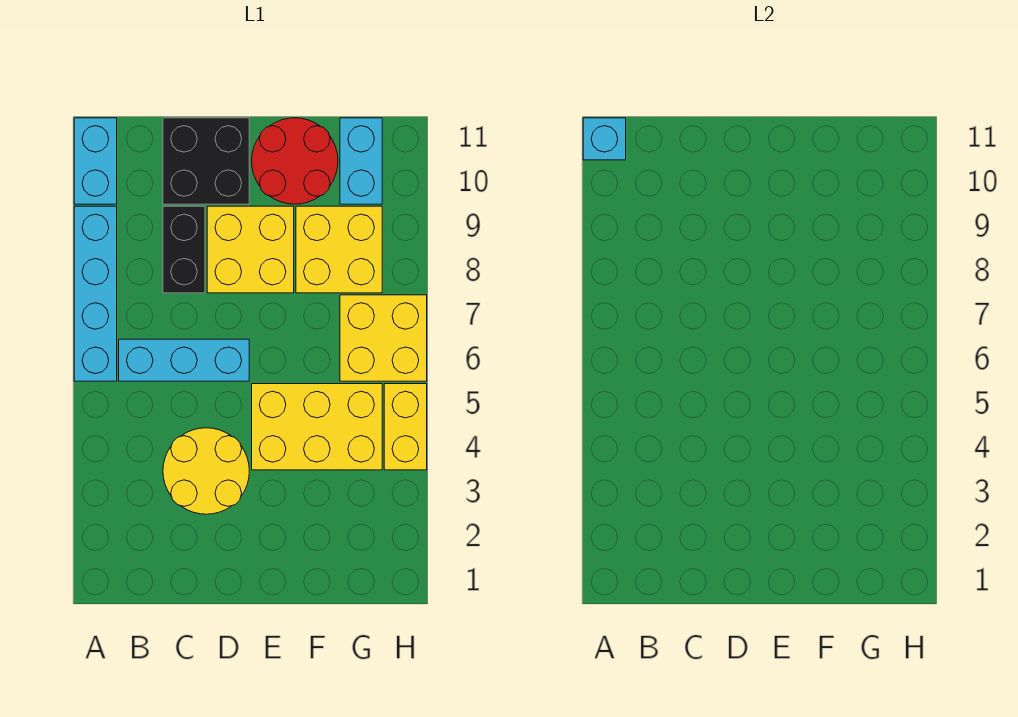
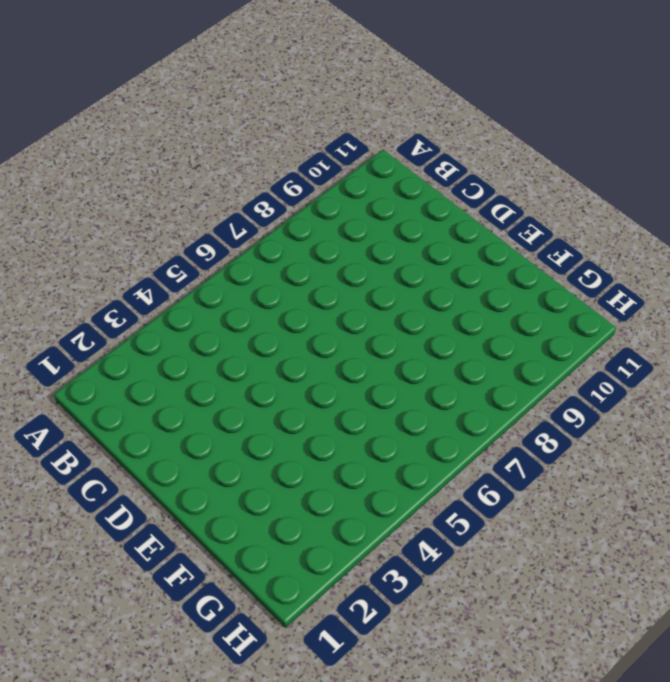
none -> cyan 1x4 brick [74,206,117,381]
none -> cyan 1x2 brick [74,118,117,204]
none -> cyan 1x3 brick [119,339,249,381]

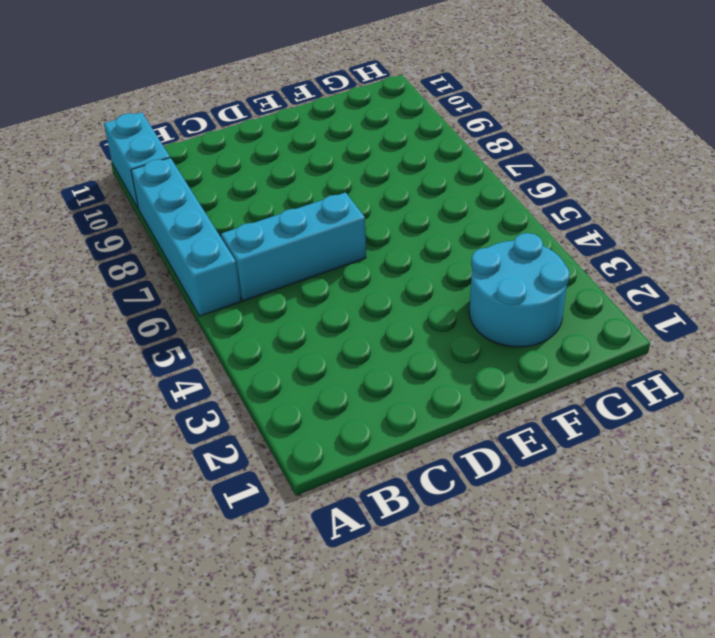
cyan 2x2 round brick [469,233,570,347] -> none
none -> yellow 2x2 round brick [163,428,249,514]
none -> black 1x2 brick [163,206,205,293]
none -> black 2x2 brick [163,118,249,204]

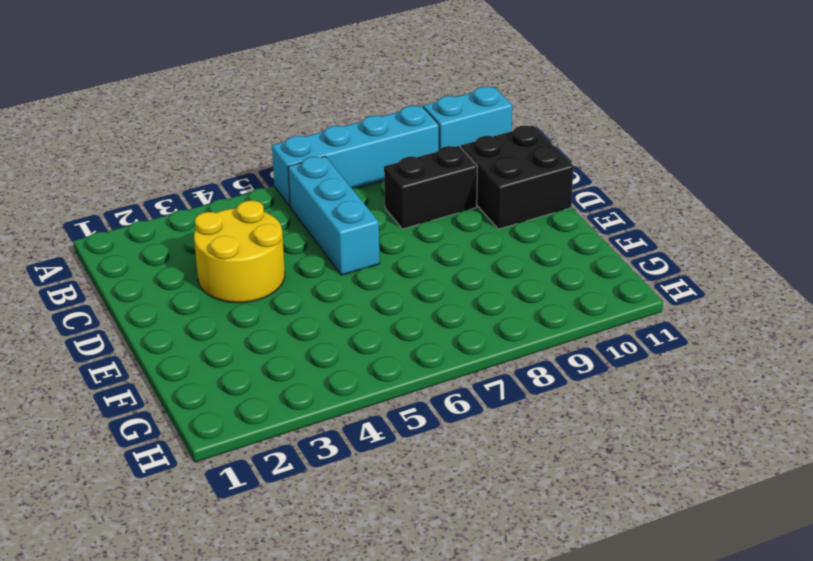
none -> yellow 2x2 brick [207,206,294,293]
none -> yellow 2x3 brick [252,384,382,470]
none -> red 2x2 round brick [252,118,338,204]

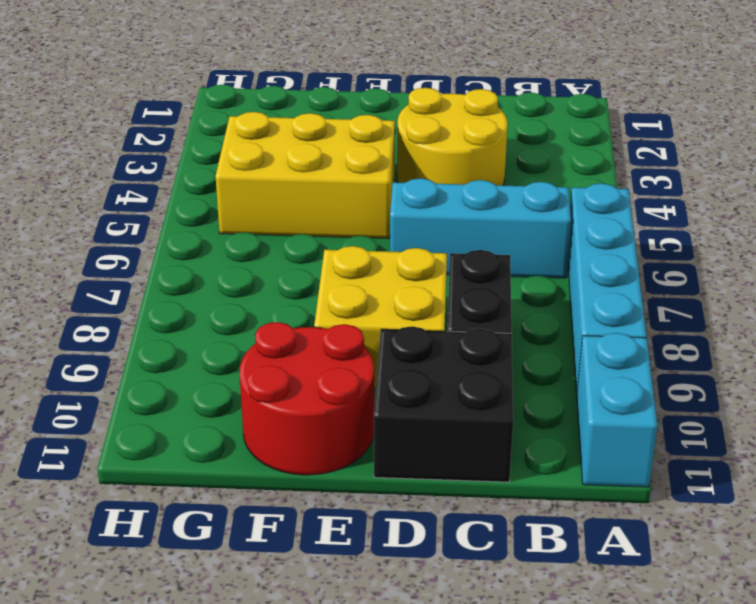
none -> yellow 2x2 brick [296,206,382,293]
none -> yellow 2x2 brick [340,295,427,381]
none -> cyan 1x2 brick [340,118,382,204]

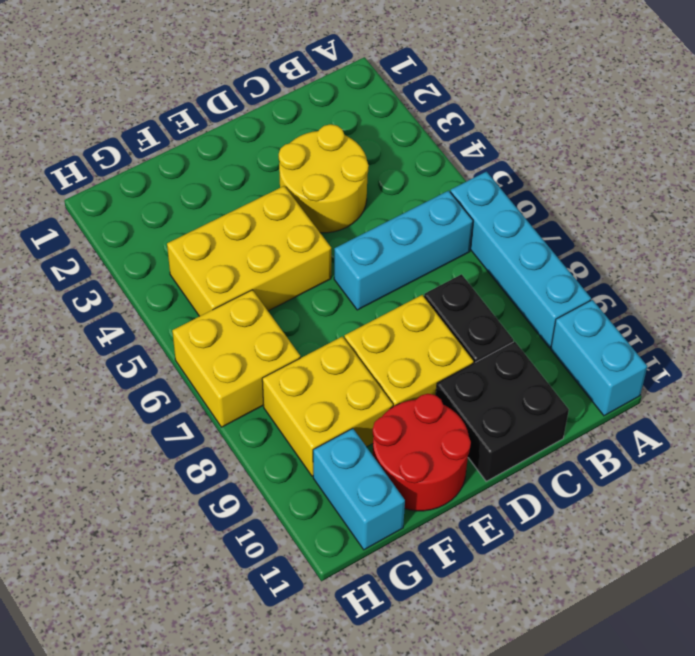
none -> yellow 1x2 brick [384,384,427,470]
none -> cyan 1x1 brick [583,118,626,160]

